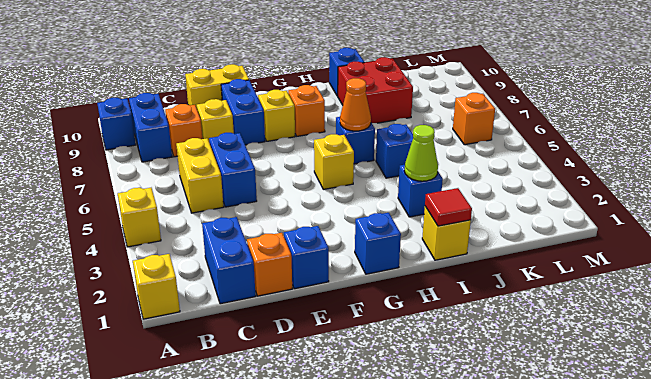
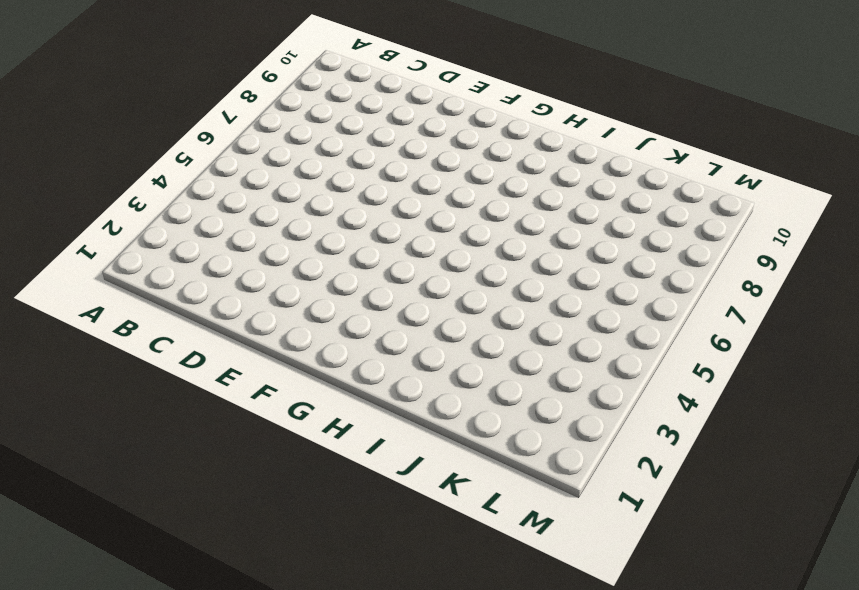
none -> yellow 1x1 brick [133,254,180,319]
none -> yellow 1x1 brick [118,188,161,247]
none -> blue 1x1 brick [97,98,136,150]

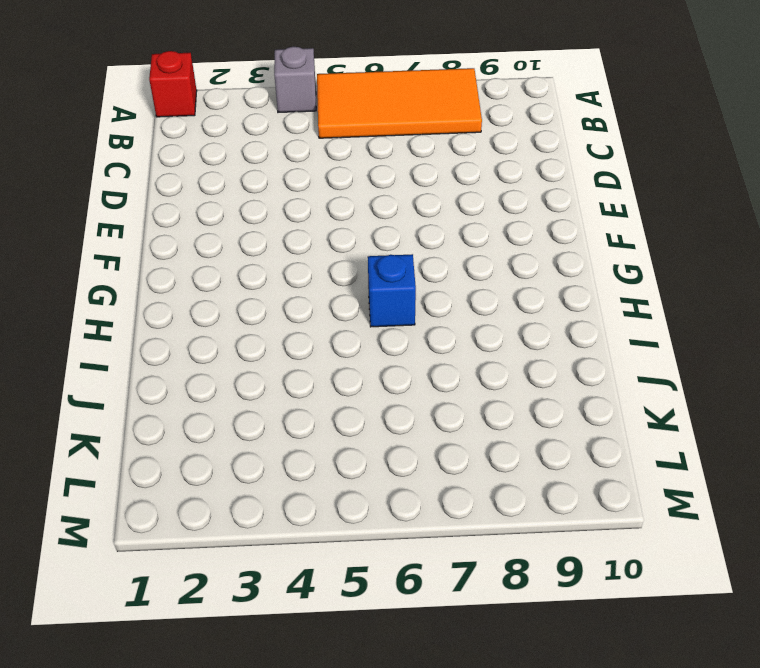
red 1x1 brick [149,51,197,117] -> yellow 1x1 brick [133,254,180,319]
grey 1x1 brick [274,46,316,112] -> yellow 1x1 brick [118,188,161,247]
orange 2x4 tile [317,68,482,138] -> blue 1x2 brick [129,93,172,162]
none -> blue 1x1 brick [97,98,136,150]
none -> blue 1x2 brick [202,217,256,304]
none -> yellow 1x2 brick [176,138,224,213]

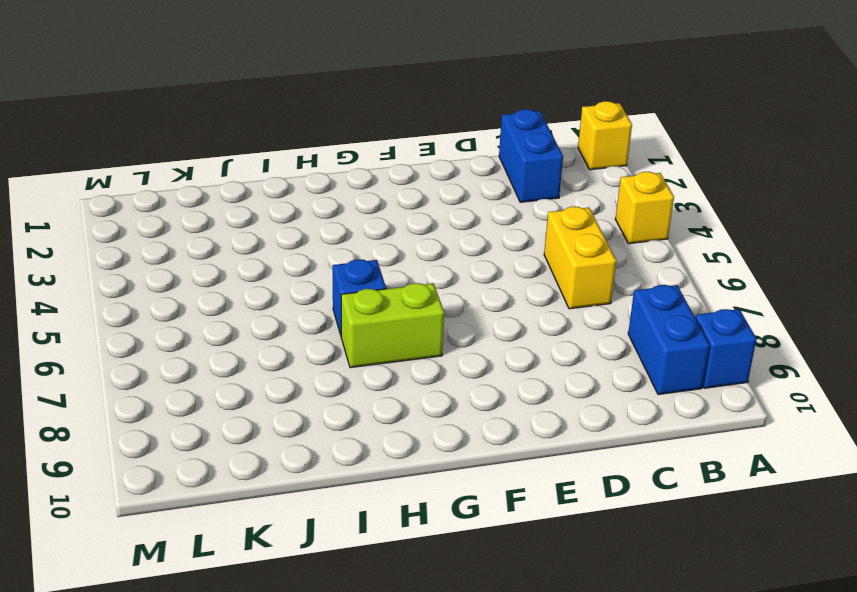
lime 1x2 brick [341,283,444,368] -> none
none -> orange 1x1 brick [165,104,202,157]
none -> orange 1x1 brick [247,233,292,296]
none -> blue 1x2 brick [209,133,257,207]

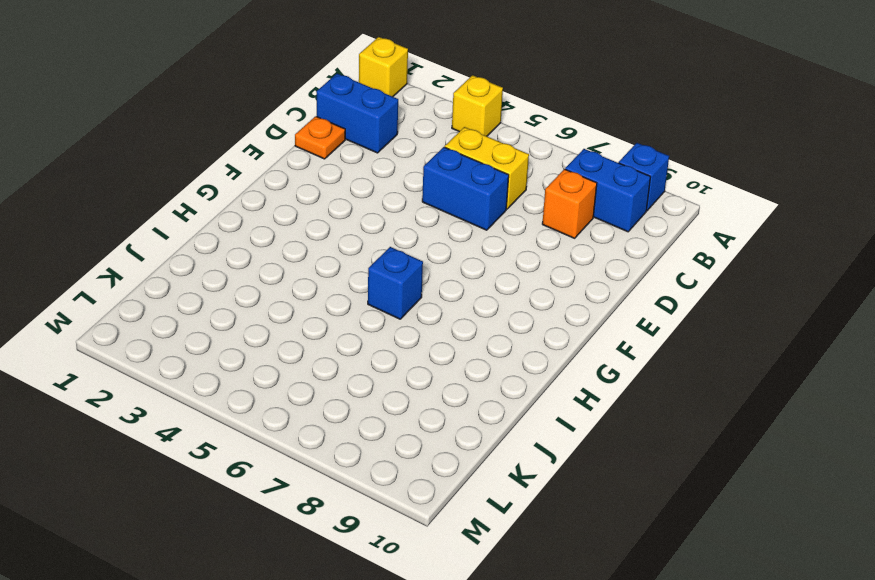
orange 1x1 plate [295,116,345,159] -> orange 1x1 brick [247,233,292,296]
none -> yellow 1x1 brick [197,99,234,143]
none -> yellow 1x2 brick [185,64,249,108]
none -> blue 1x1 brick [284,226,329,289]

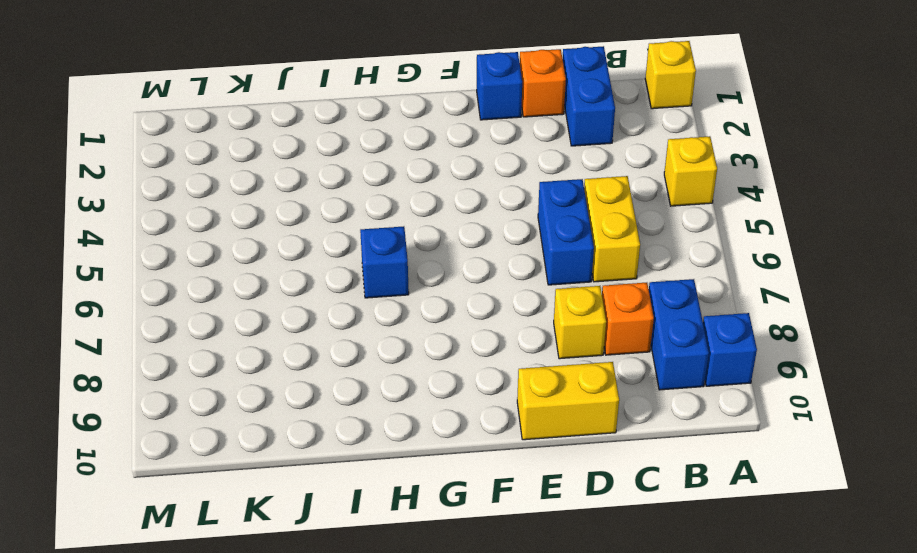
none -> blue 1x2 brick [221,79,265,145]
none -> yellow 1x1 brick [258,90,295,141]
none -> blue 1x1 brick [355,213,401,274]

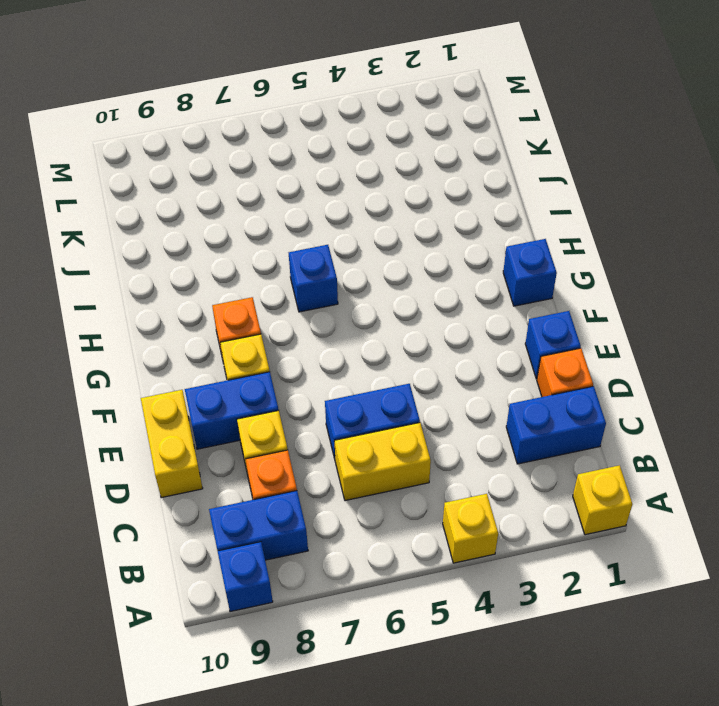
none -> yellow 1x1 brick [314,134,354,189]
none -> yellow 1x1 brick [422,207,471,260]
none -> blue 1x1 brick [398,165,443,217]

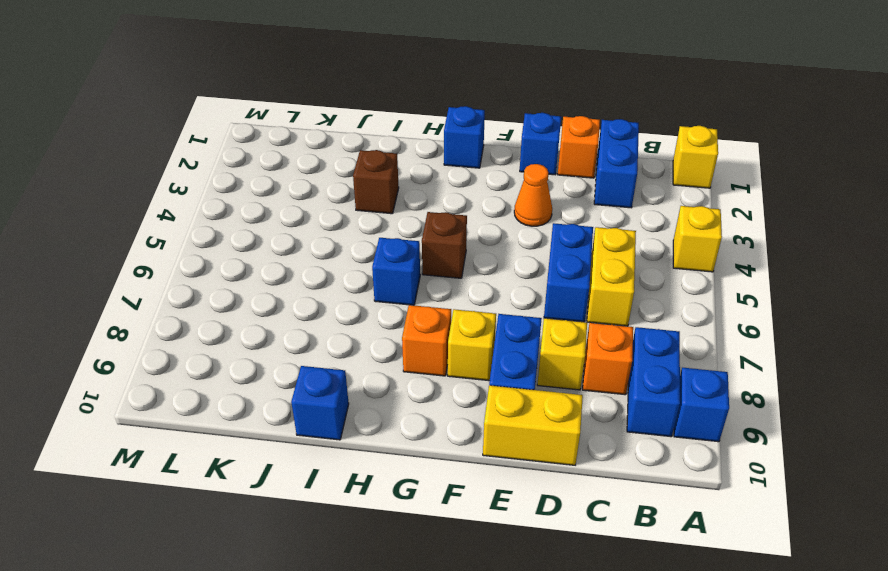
orange 1x1 cone [514,164,552,226] -> orange 1x1 cone moved to [340,78,371,131]
brown 1x1 brick [422,212,467,278] -> yellow 1x1 brick [314,134,354,189]
brown 1x1 brick [353,150,399,214] -> blue 1x1 brick [398,165,443,217]
none -> yellow 1x1 brick [422,207,471,260]
none -> blue 1x1 brick [376,124,413,178]
none -> red 2x2 brick [338,57,413,123]

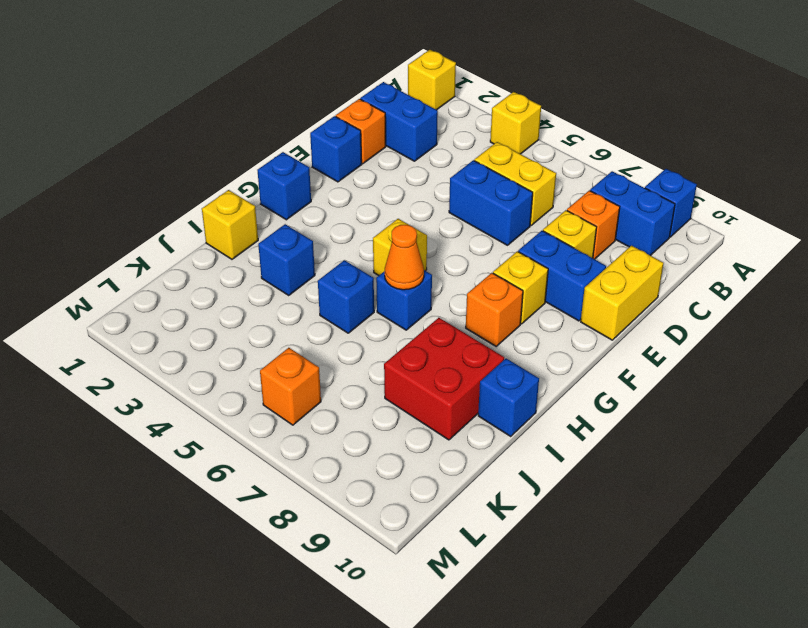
none -> red 1x1 tile [425,188,472,226]
none -> lime 1x1 cone [404,125,438,181]

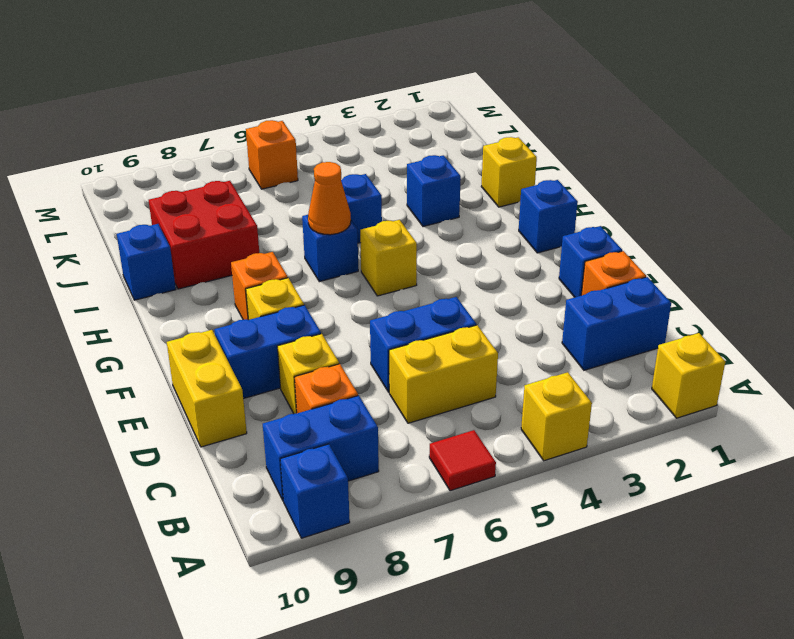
red 1x1 tile [429,430,496,491] -> red 1x1 tile moved to [425,188,472,226]
none -> lime 1x1 cone [404,125,438,181]

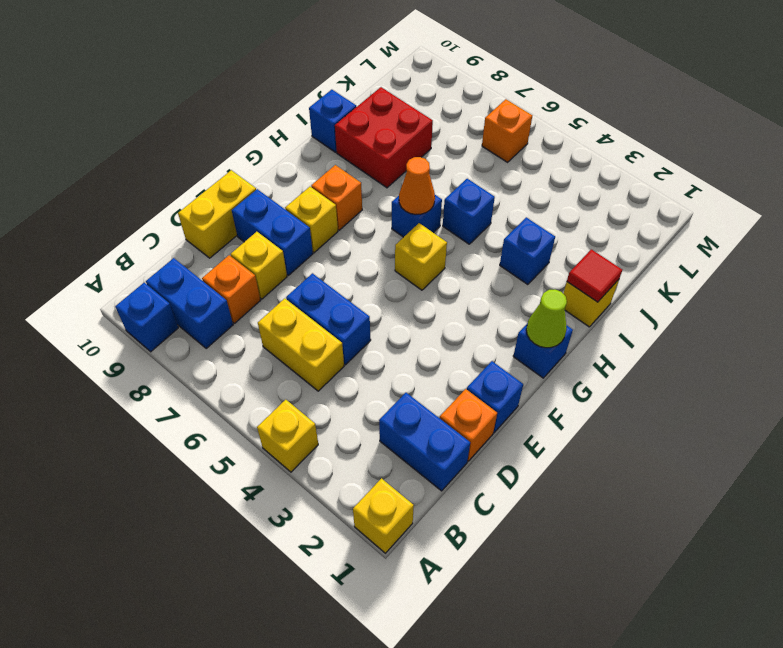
lime 1x1 cone [526,289,567,348] -> lime 1x1 cone moved to [404,125,438,181]

